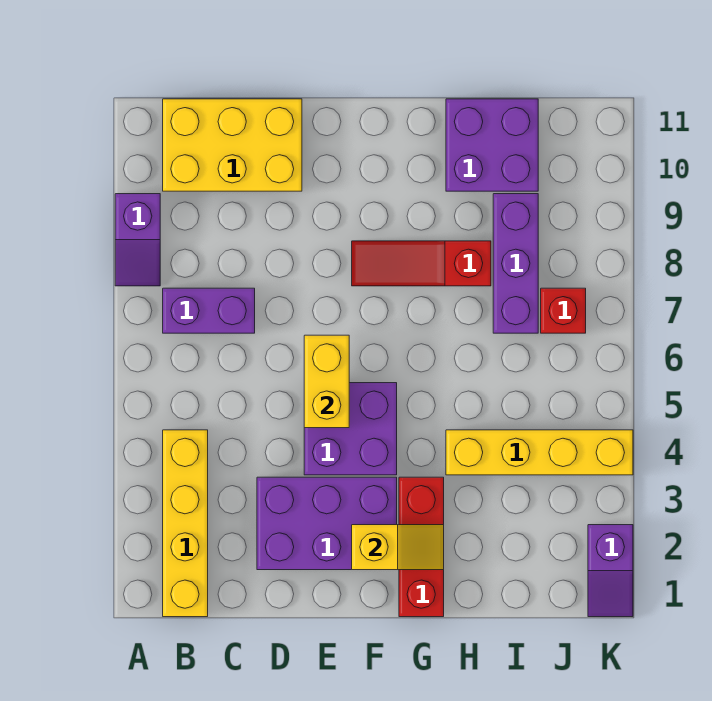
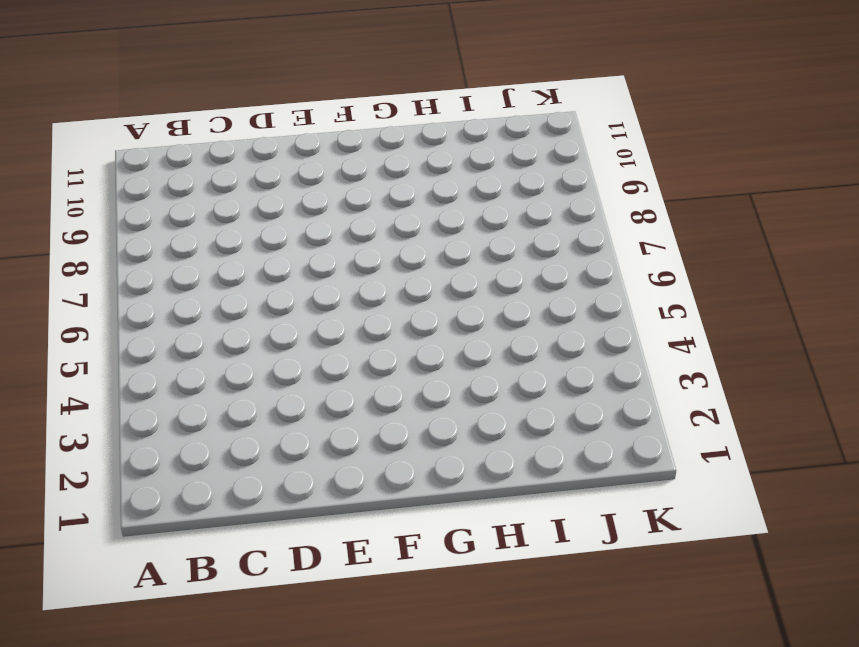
none -> purple 1x2 slope [115,194,160,286]
none -> yellow 1x4 brick [163,430,208,617]
none -> purple 1x2 brick [163,288,255,333]

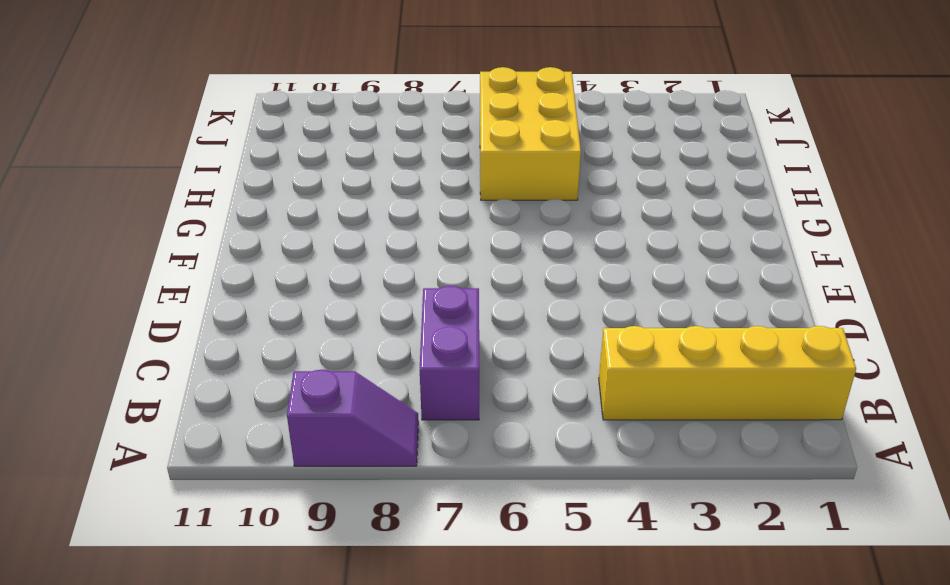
yellow 2x3 brick [480,67,581,200] -> yellow 2x3 brick moved to [163,99,302,191]
none -> purple 2x3 brick [257,477,397,570]
none -> purple 2x2 brick [304,383,397,475]
none -> red 1x3 slope [352,241,491,286]

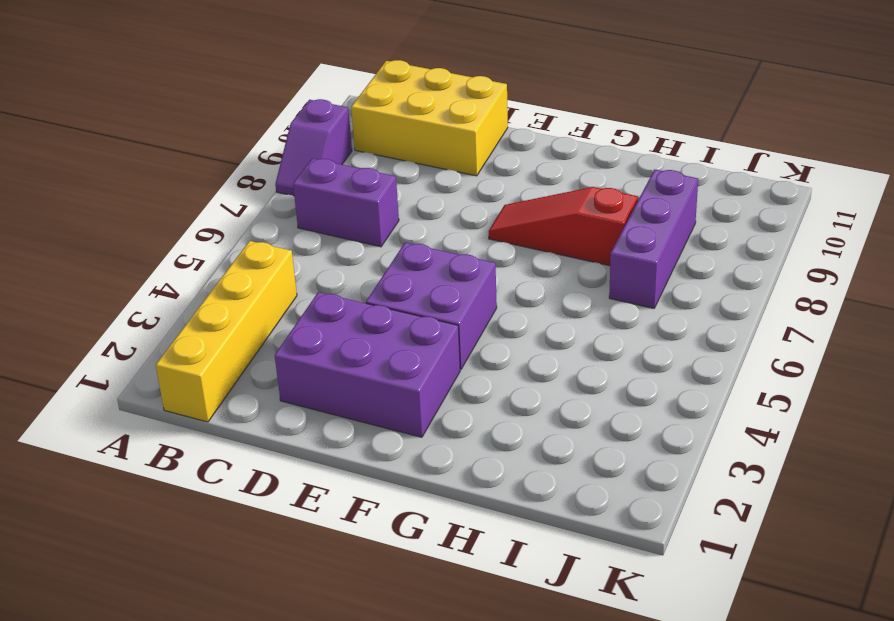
none -> red 1x3 brick [399,477,444,617]
none -> yellow 1x4 brick [446,430,633,475]
none -> purple 2x2 brick [446,99,538,191]

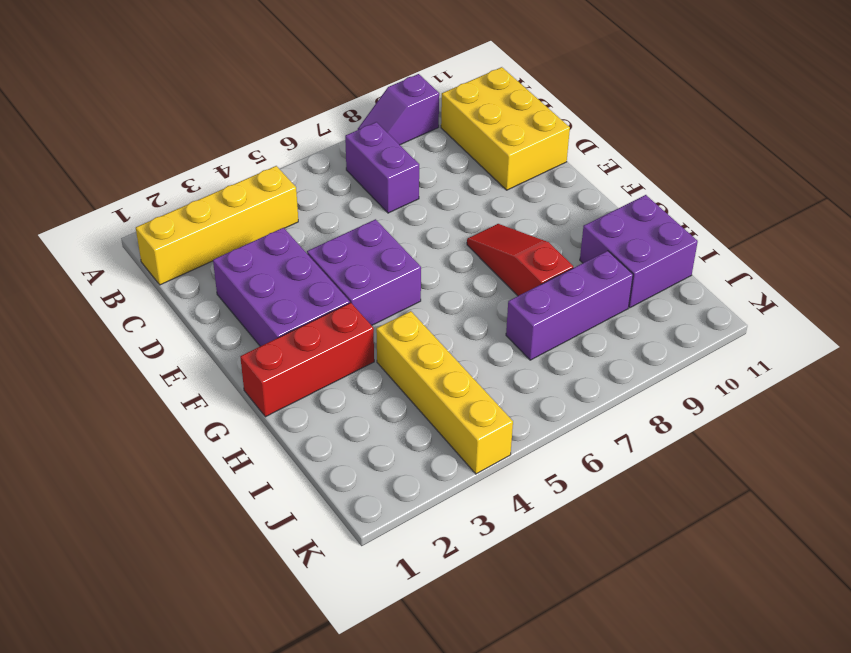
none -> red 1x1 brick [541,288,586,333]
none -> purple 1x2 slope [588,525,633,617]
none -> yellow 1x2 brick [304,335,349,428]

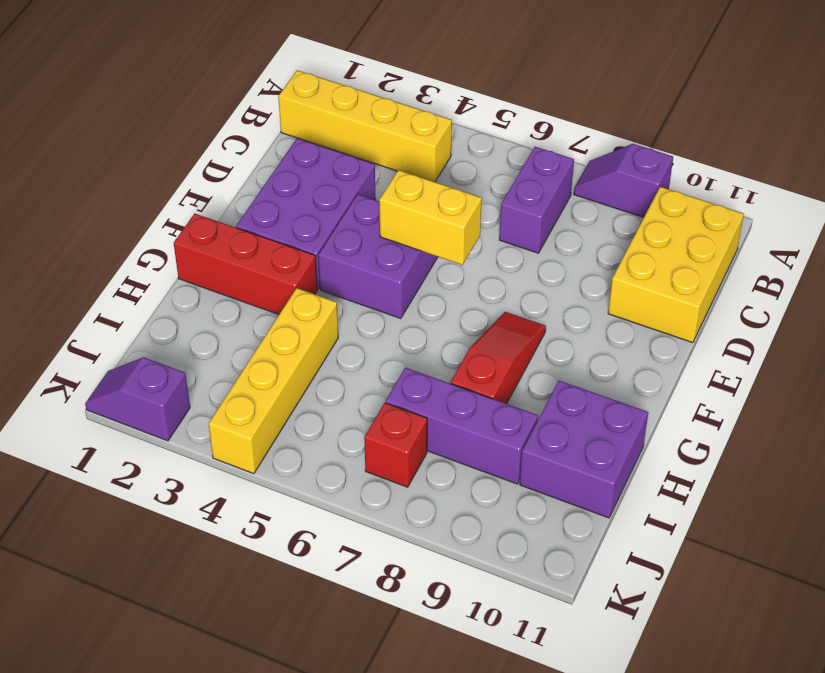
none -> yellow 1x2 slope [352,525,444,570]

